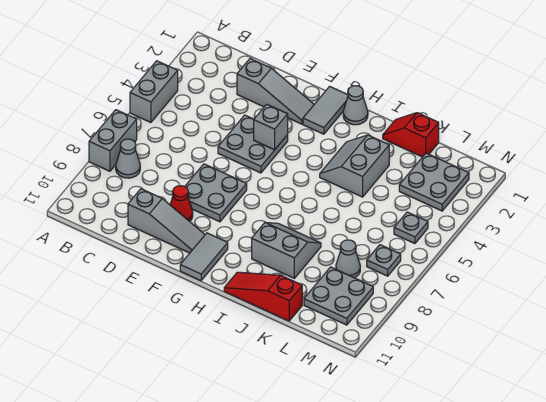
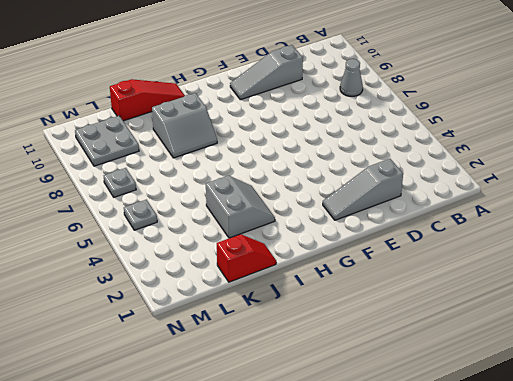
none -> grey 1x2 brick [130,61,178,123]
none -> grey 1x2 brick [89,110,137,171]
none -> grey 2x2 plate [218,115,288,173]

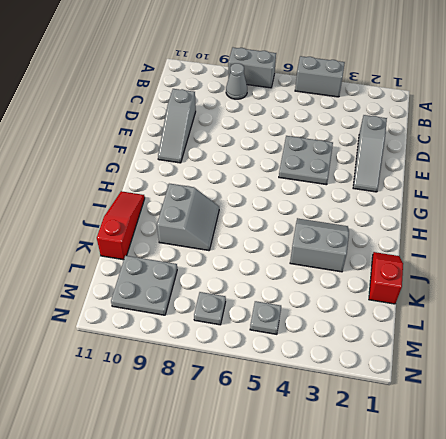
none -> grey 2x2 plate [185,164,247,222]
none -> red 1x1 cone [170,186,193,221]
none -> grey 1x2 tile [303,86,348,134]

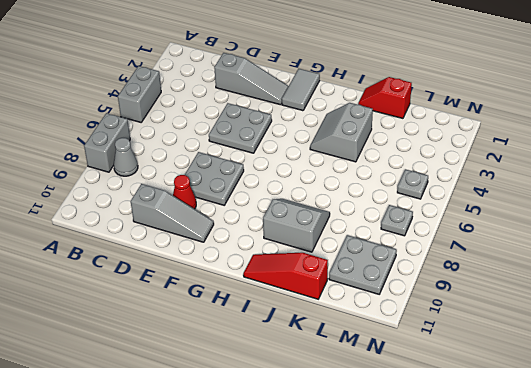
none -> grey 1x2 tile [180,233,228,281]
none -> grey 1x1 cone [343,86,368,125]
none -> grey 2x2 plate [399,153,469,211]

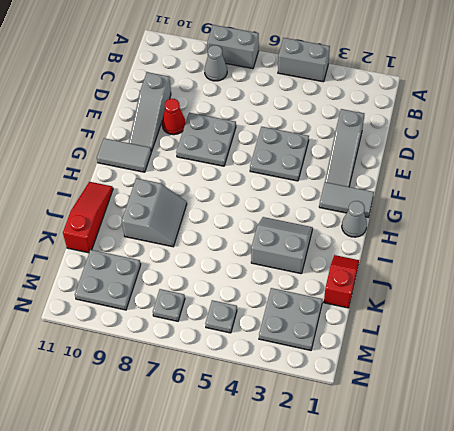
none -> grey 1x1 cone [336,240,360,278]
none -> grey 1x1 brick [254,104,288,150]

